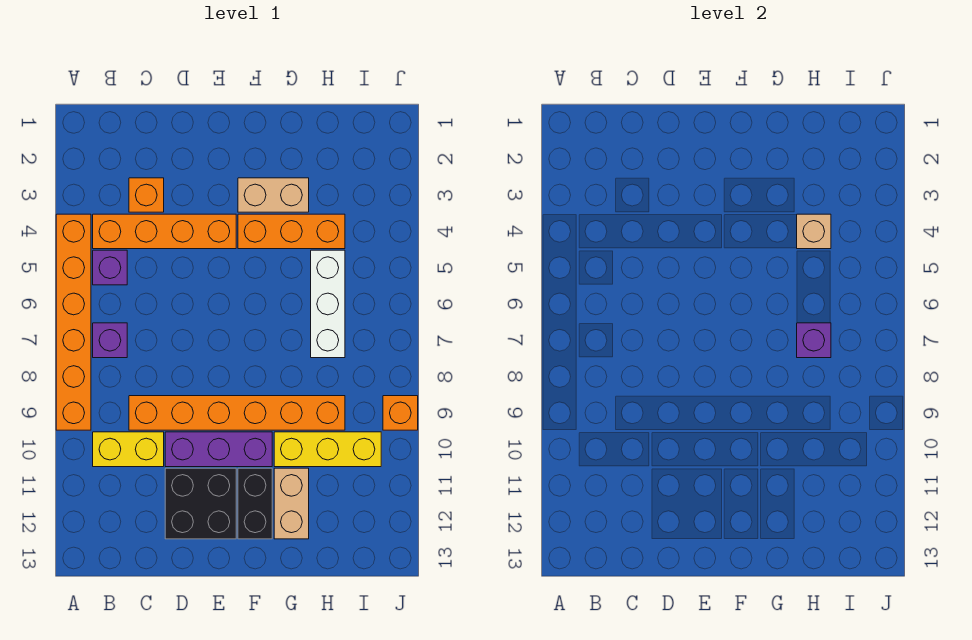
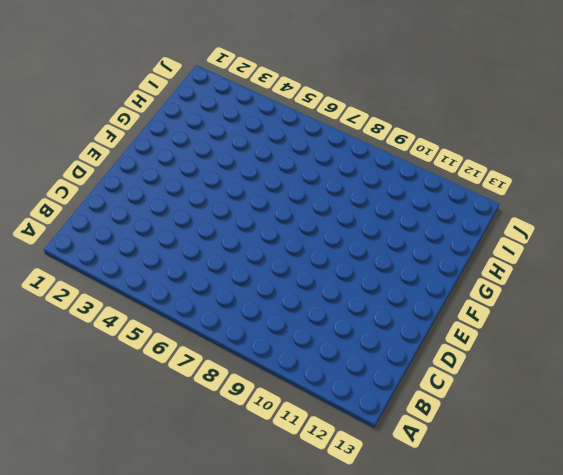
none -> orange 1x6 brick [56,214,91,430]
none -> orange 1x4 brick [93,214,236,249]
none -> purple 1x1 brick [93,250,127,285]

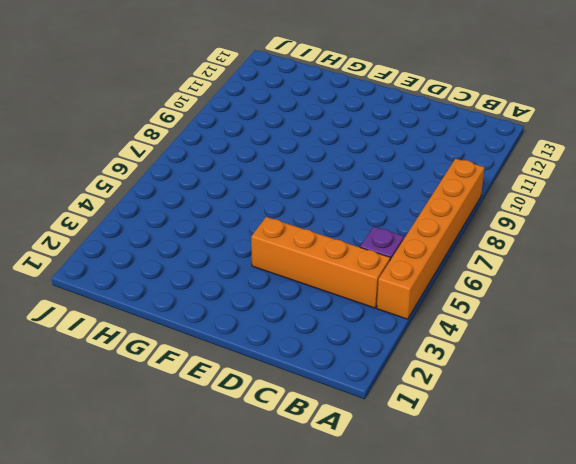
none -> purple 1x1 brick [93,323,127,358]
none -> yellow 1x2 brick [93,432,164,467]
none -> orange 1x1 brick [129,178,164,212]

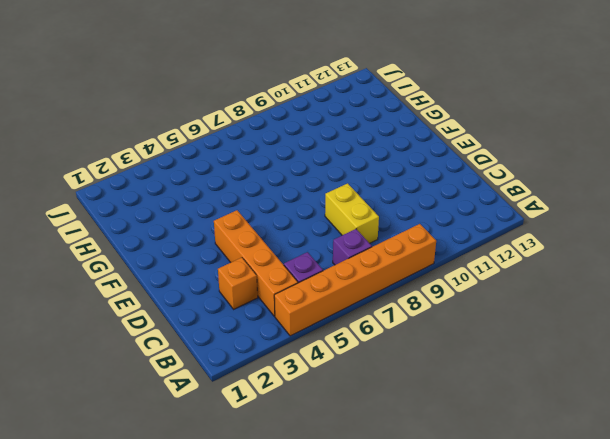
yellow 1x2 brick [325,183,379,243] -> yellow 1x2 brick moved to [93,432,164,467]
none -> orange 1x6 brick [129,396,345,430]
none -> purple 1x3 brick [165,432,272,467]
none -> black 2x2 brick [165,468,236,539]

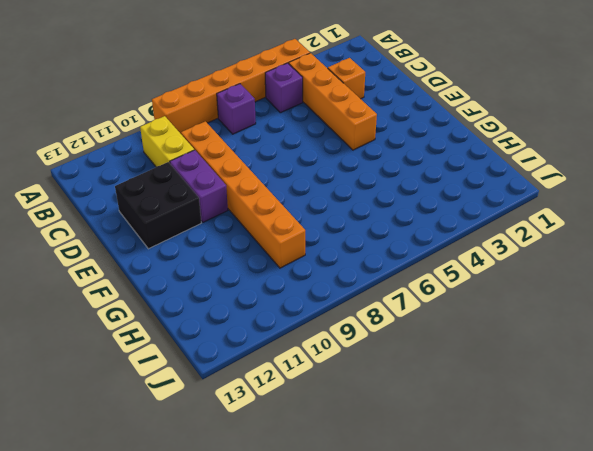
purple 1x2 brick [170,150,228,222] -> purple 1x3 brick [165,432,272,467]
none -> tan 1x2 brick [238,178,309,212]
none -> orange 1x3 brick [238,214,345,249]
none -> black 1x2 brick [238,468,272,539]

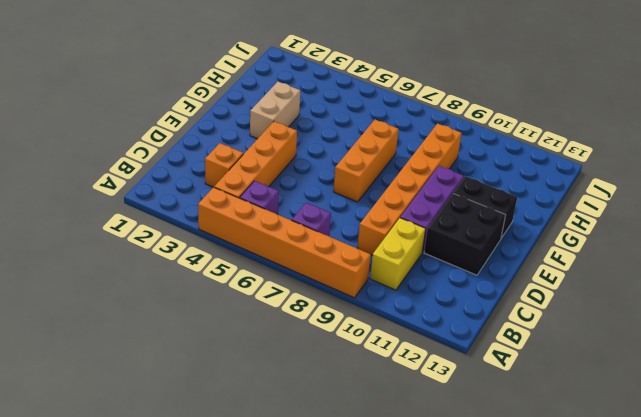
orange 1x3 brick [334,120,399,202] -> orange 1x3 brick moved to [238,214,345,249]
none -> yellow 1x3 brick [274,432,381,467]
none -> tan 1x2 brick [274,468,309,539]
none -> white 1x3 brick [311,250,345,358]

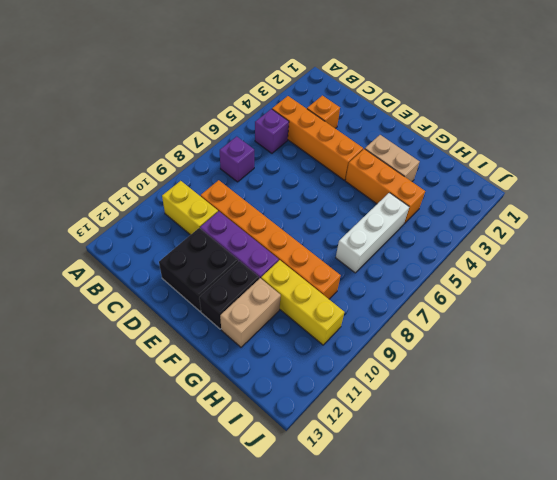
none -> orange 1x6 brick [56,214,91,430]
none -> orange 1x1 brick [383,396,418,430]
none -> tan 1x1 brick [797,214,831,249]

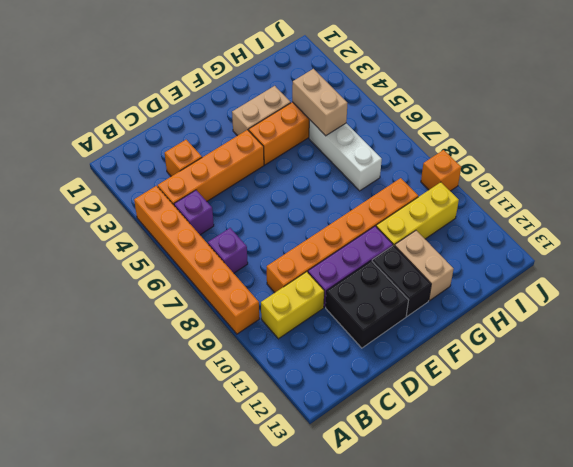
tan 1x2 brick [292,69,347,136] -> tan 1x1 brick [797,214,831,249]
none -> purple 1x1 brick [797,323,831,358]

